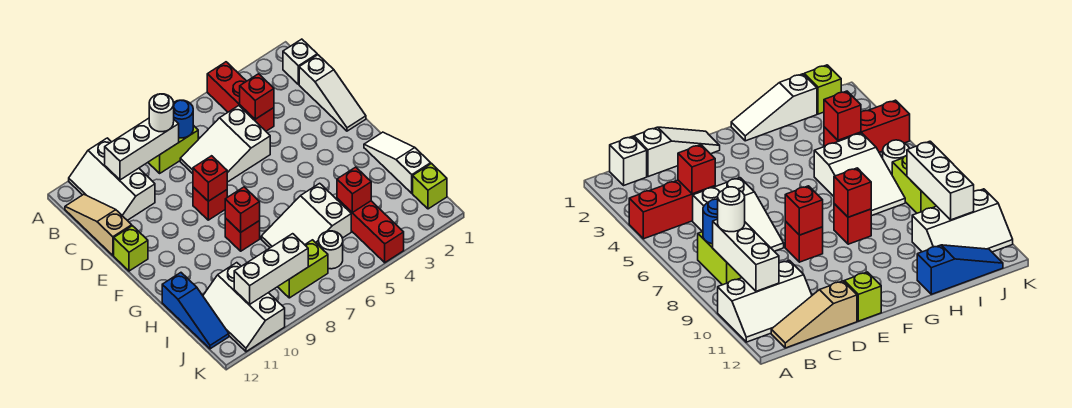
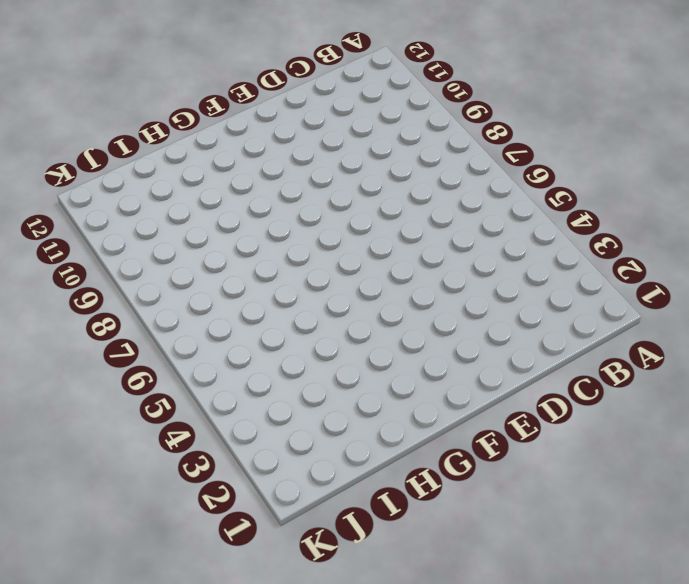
none -> red 1x3 brick [207,62,274,131]
none -> white 2x3 slope [69,138,155,220]
none -> white 1x1 brick [283,39,317,84]

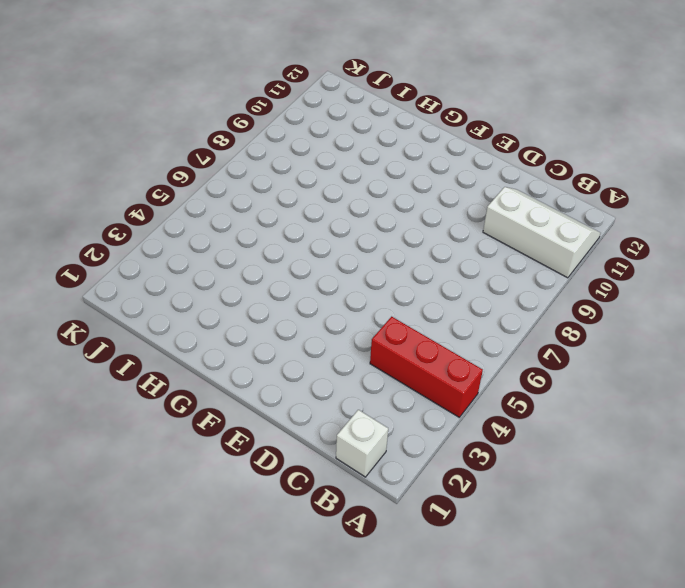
none -> lime 1x2 brick [148,125,198,173]
none -> tan 1x3 slope [65,194,132,255]
none -> white 1x3 slope [299,55,366,131]

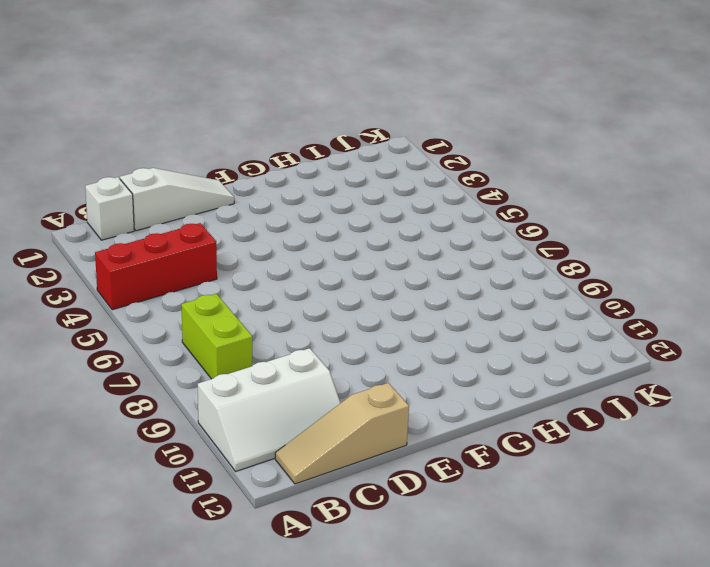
none -> white 2x3 slope [180,106,270,182]
none -> red 1x1 brick [193,187,227,220]
none -> lime 1x1 brick [114,226,148,271]

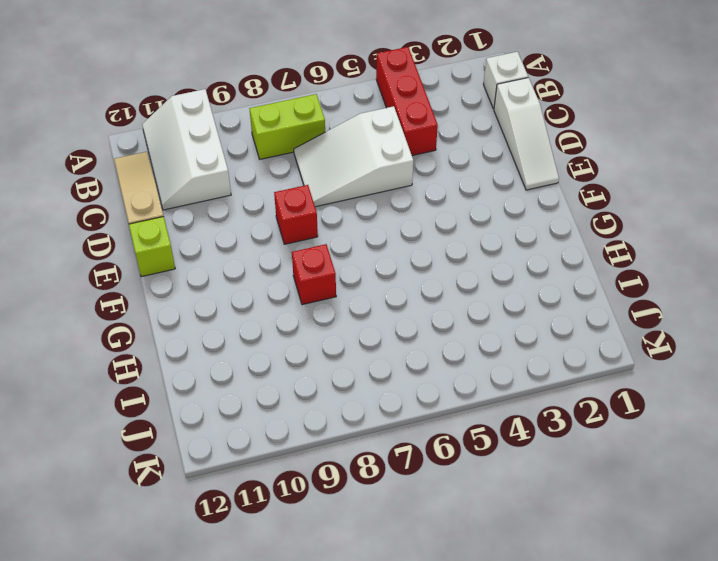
none -> white 1x3 slope [364,132,431,193]
none -> white 2x3 slope [261,183,351,248]
none -> blue 1x3 slope [162,273,229,349]

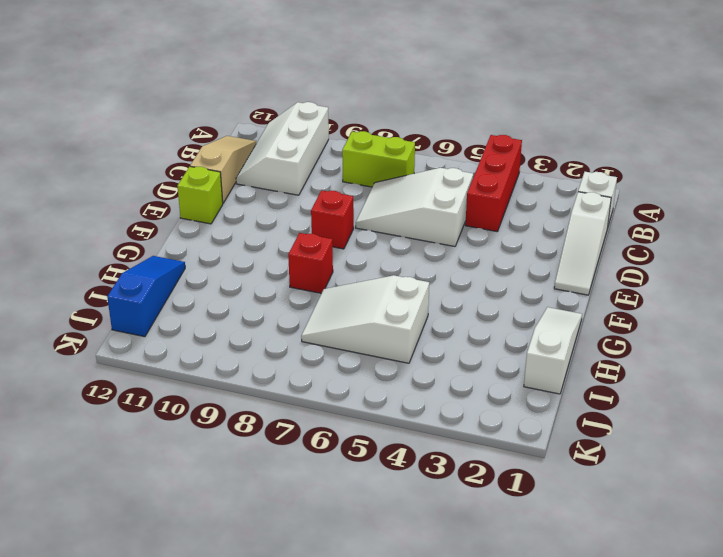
blue 1x3 slope [107,256,185,337] -> blue 1x3 slope turned to [162,273,229,349]
none -> red 1x3 brick [337,198,404,263]
none -> white 2x3 slope [203,263,285,352]
none -> lime 1x1 brick [413,164,447,209]

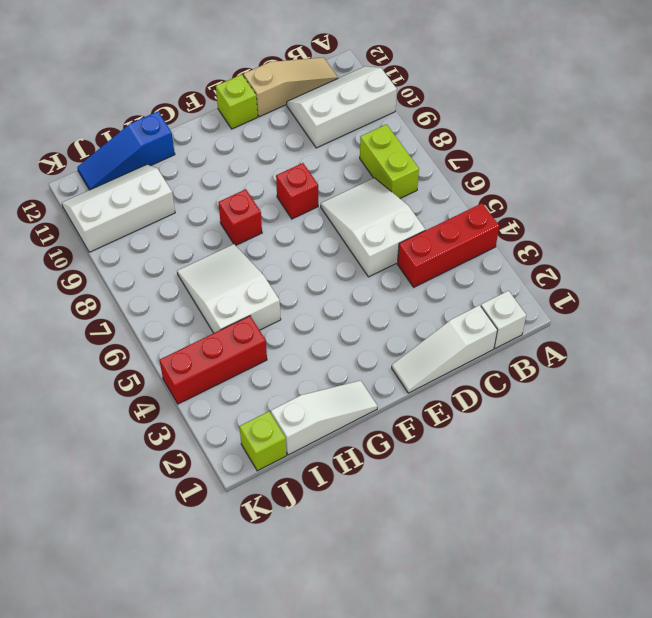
none -> white 1x1 round brick [318,231,343,269]
none -> lime 1x2 brick [278,240,328,298]
none -> blue 1x1 round brick [174,100,193,138]

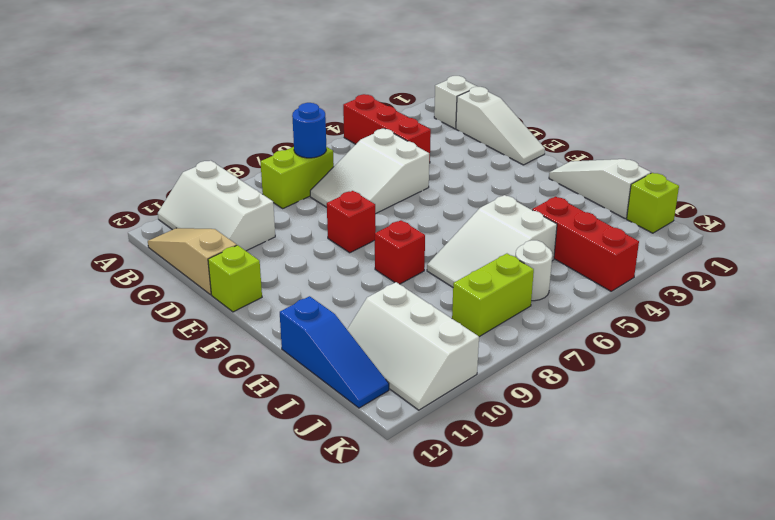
none -> white 1x3 brick [105,118,179,180]
none -> red 1x1 brick [240,74,274,119]
none -> red 1x1 brick [193,156,227,201]

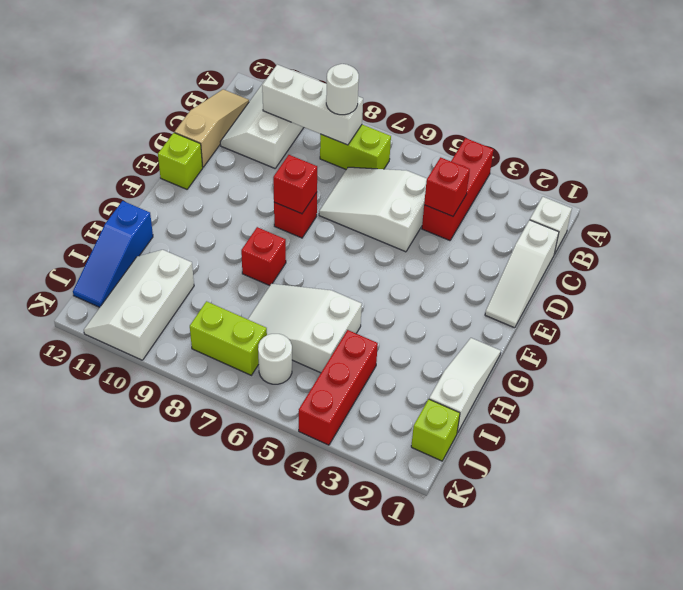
none -> blue 1x1 round brick [174,100,193,138]
none -> red 1x1 brick [225,187,260,232]
none -> red 1x1 brick [337,167,371,213]

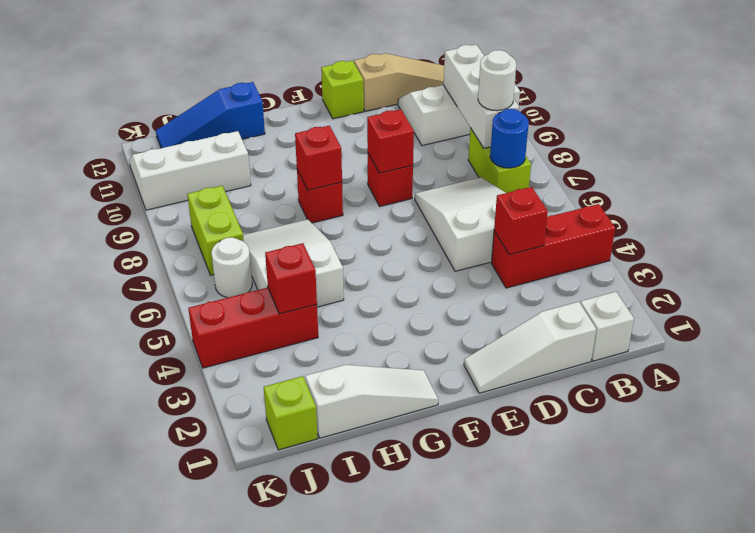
none -> white 1x3 brick [234,234,308,304]

